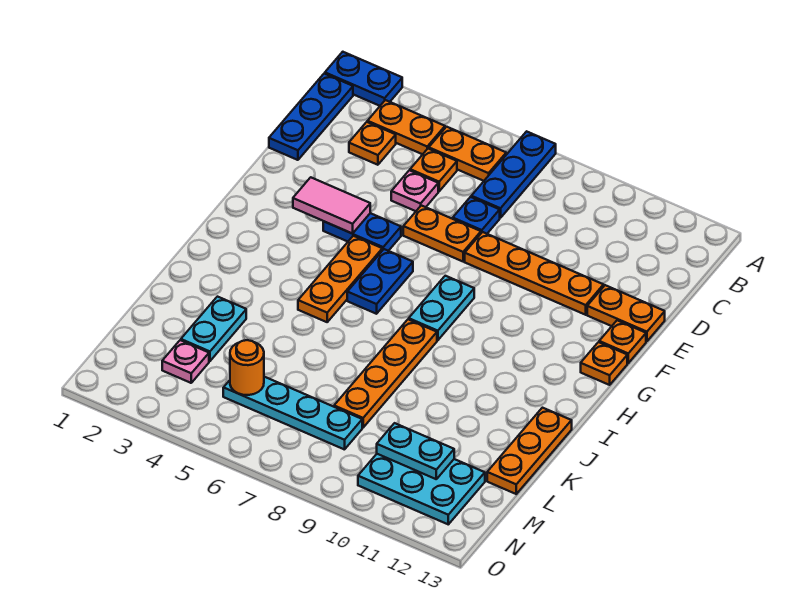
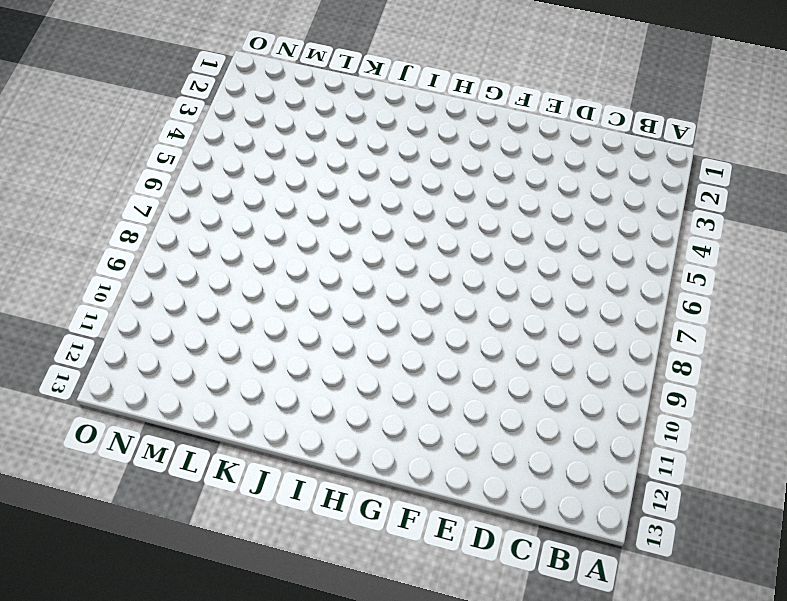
none -> blue 1x2 plate [325,52,402,106]
none -> blue 1x3 plate [471,131,556,218]
none -> blue 1x3 plate [269,74,353,160]

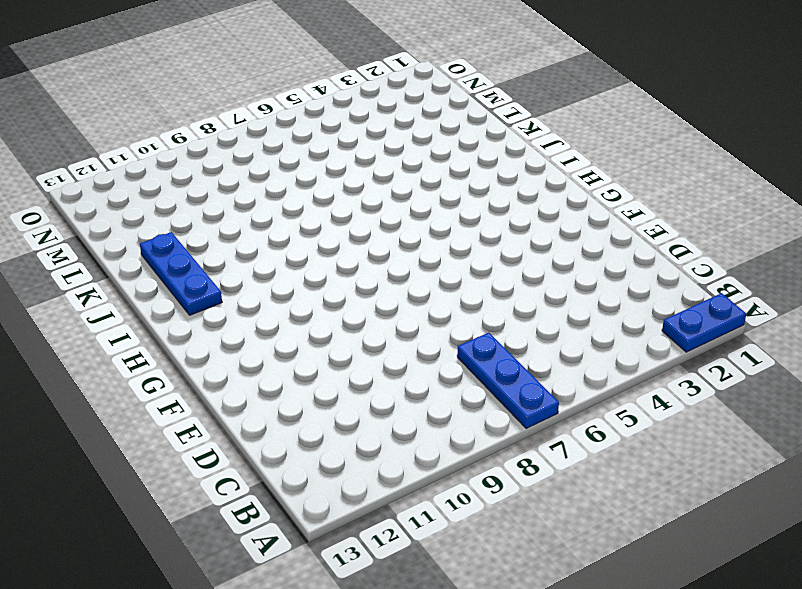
blue 1x3 plate [140,232,222,315] -> blue 1x3 plate moved to [269,74,353,160]
none -> orange 1x2 plate [367,100,445,154]
none -> orange 1x2 plate [429,127,506,181]
none -> orange 1x1 plate [349,122,396,165]

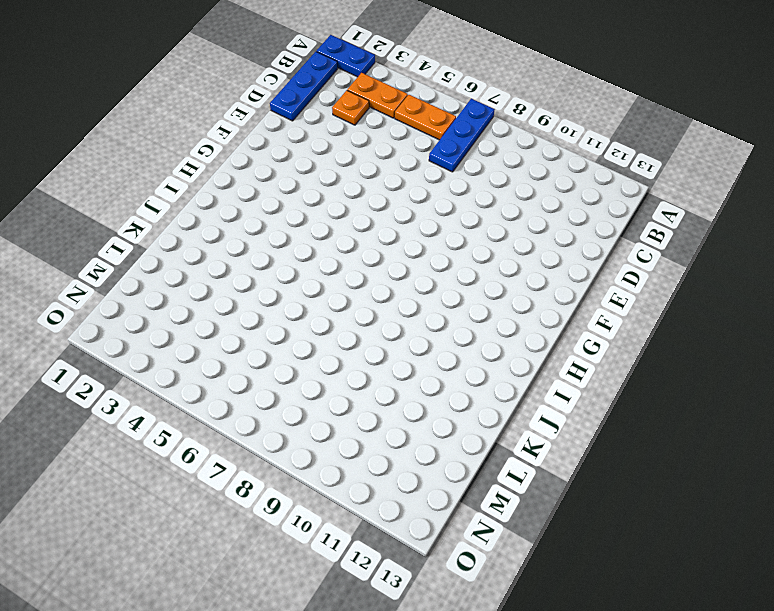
none -> orange 1x1 plate [410,149,457,191]
none -> pink 1x1 plate [391,170,438,211]
none -> blue 1x1 plate [453,197,500,234]

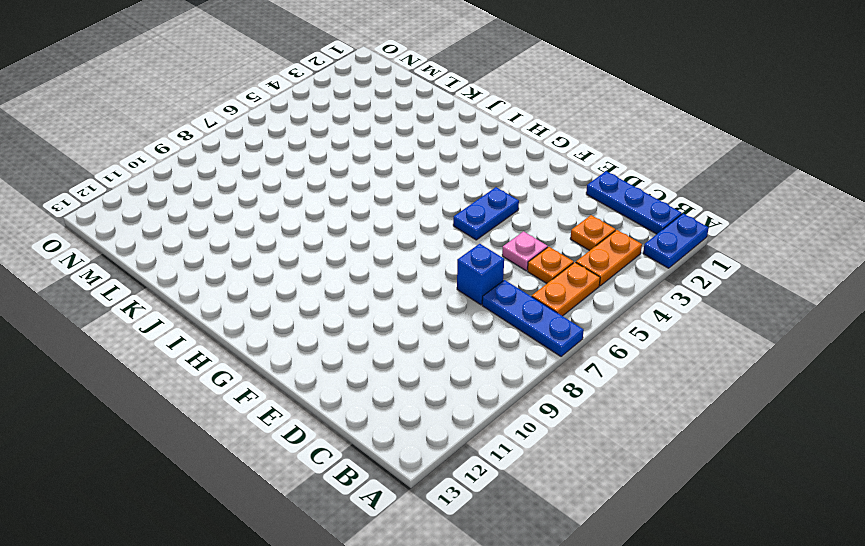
blue 1x1 brick [457,244,504,305] -> blue 1x1 plate [453,197,500,234]
none -> orange 1x2 plate [403,205,481,261]
none -> orange 1x4 plate [465,232,604,315]
none -> orange 1x2 plate [587,285,665,341]

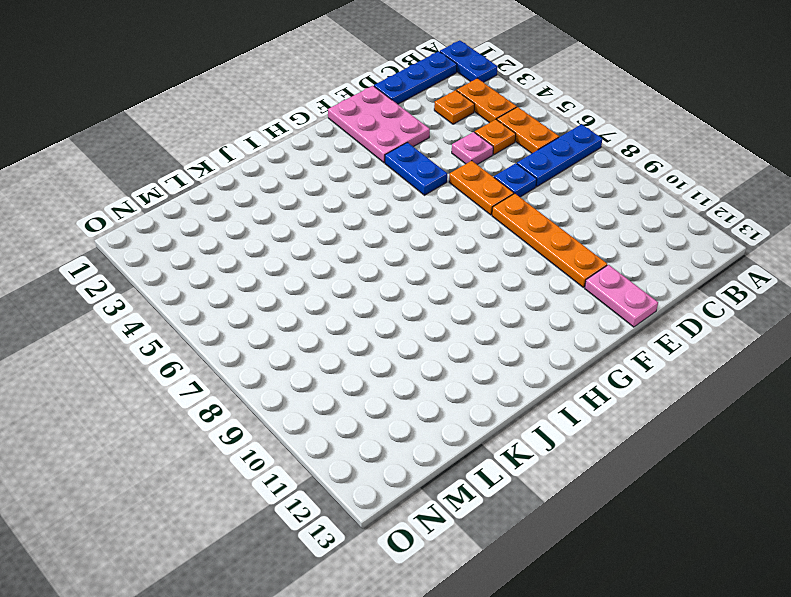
pink 2x3 plate [328,86,430,163] -> none
pink 1x2 plate [585,265,658,327] -> orange 1x2 plate [587,285,665,341]
none -> orange 1x1 plate [599,320,646,363]
none -> orange 1x3 plate [298,236,382,322]
none -> blue 1x2 plate [347,249,413,314]

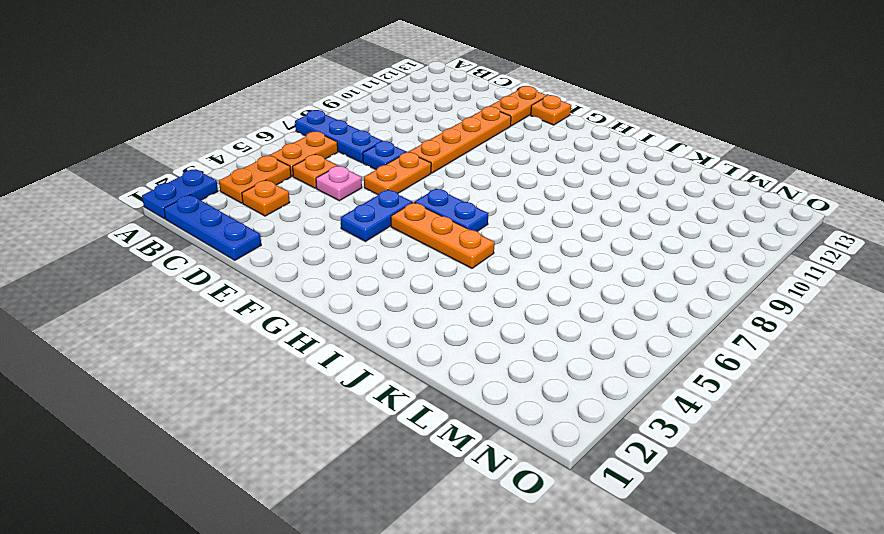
none -> cyan 1x2 plate [409,276,474,340]
none -> orange 1x1 plate [581,342,627,385]
none -> orange 1x4 plate [334,319,437,428]

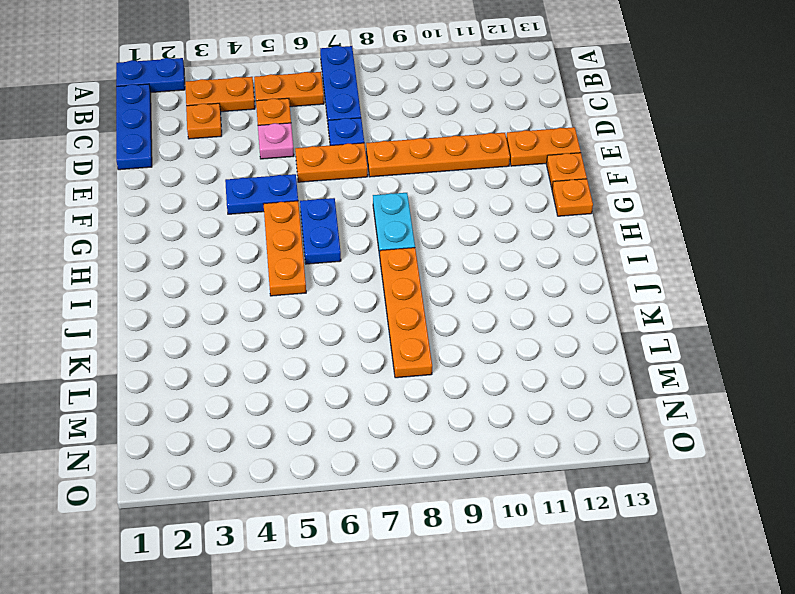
none -> orange 1x3 plate [487,408,572,494]
none -> cyan 1x2 plate [181,297,246,361]
none -> pink 1x1 plate [162,340,209,383]

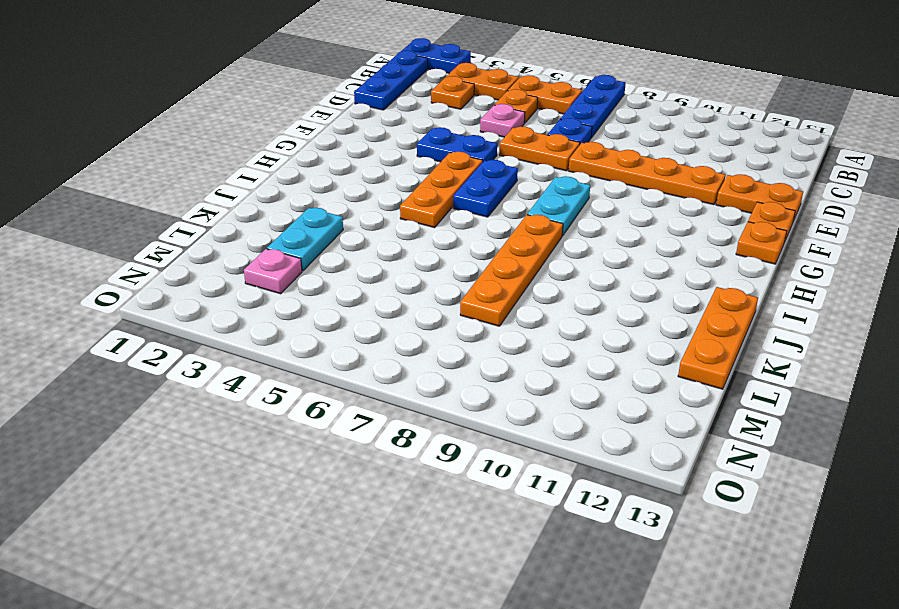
none -> cyan 1x4 plate [223,377,362,450]
none -> cyan 2x3 plate [358,454,485,524]
none -> pink 1x2 tile [293,177,370,233]

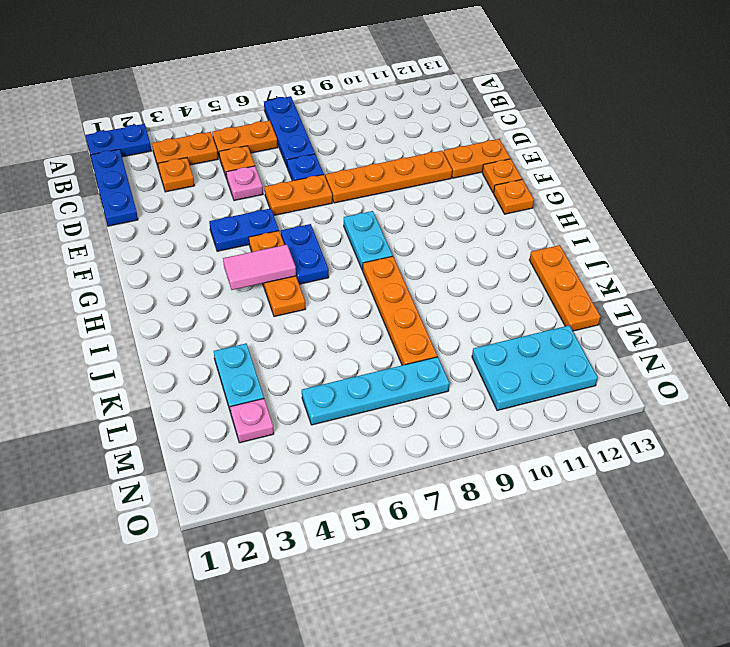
pink 1x2 tile [223,245,296,290] -> pink 1x2 tile moved to [293,177,370,233]
none -> orange 1x1 round brick [230,340,264,395]
none -> cyan 1x2 plate [377,423,454,479]

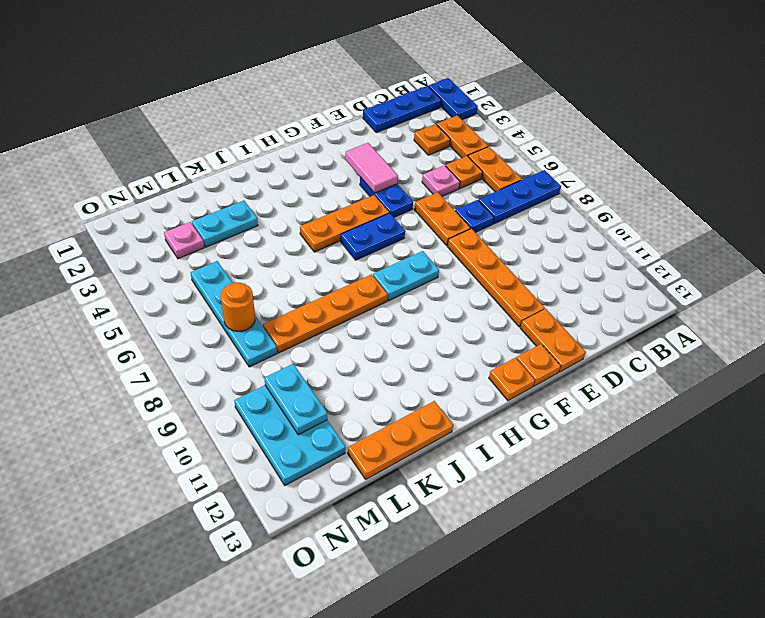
orange 1x1 round brick [221,283,255,331] -> orange 1x1 round brick moved to [230,340,264,395]

